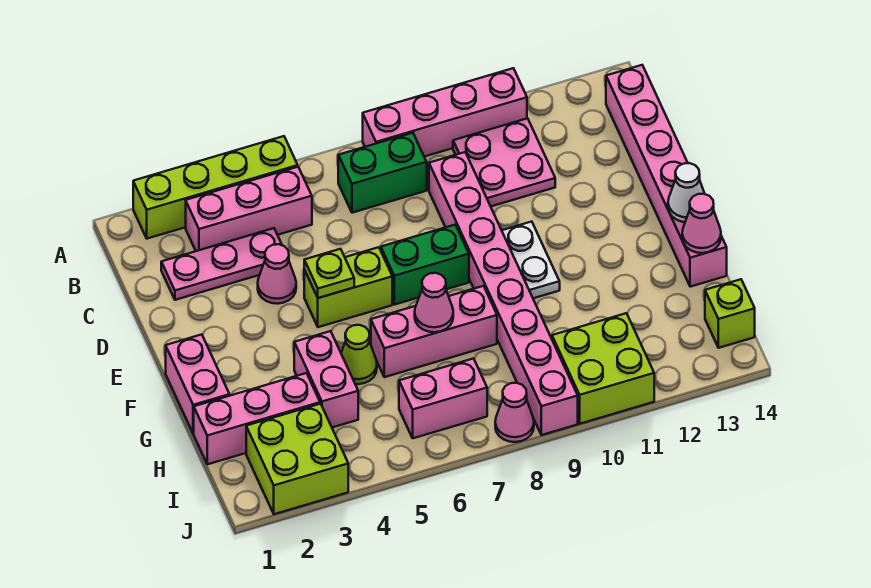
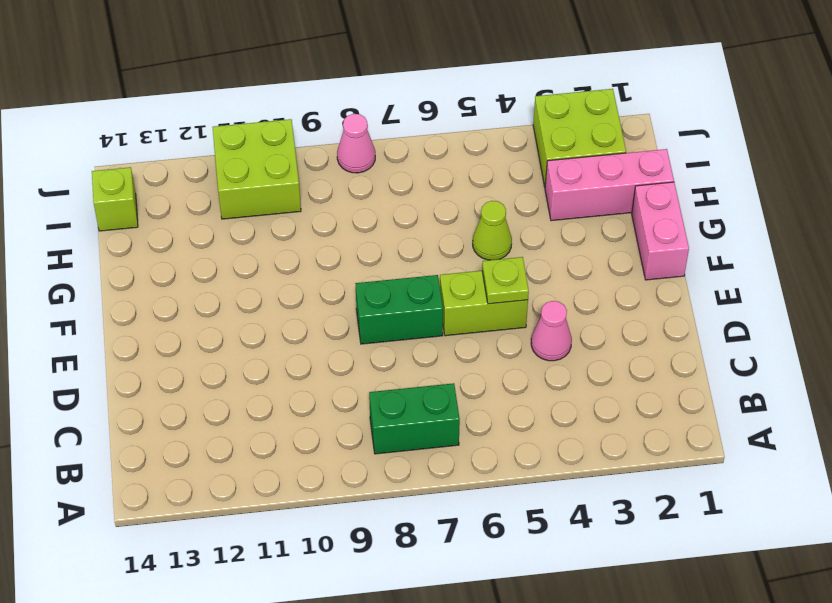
none -> lime 1x4 brick [133,136,298,239]
none -> pink 1x4 brick [363,68,527,157]
none -> pink 1x3 brick [186,167,312,251]

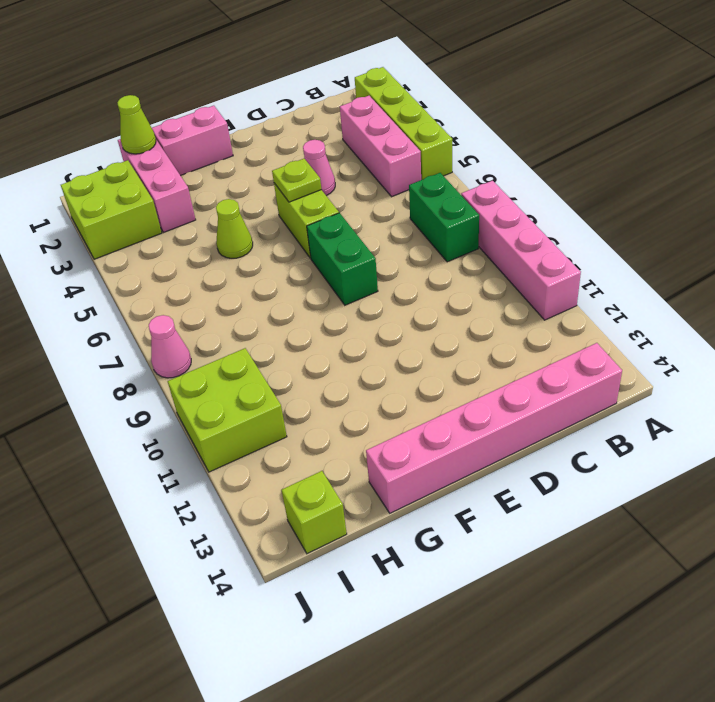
lime 1x1 cone [117,95,156,154] -> none
none -> pink 2x2 plate [453,118,555,206]
none -> pink 1x3 plate [161,228,282,300]
none -> pink 1x8 brick [429,152,578,435]

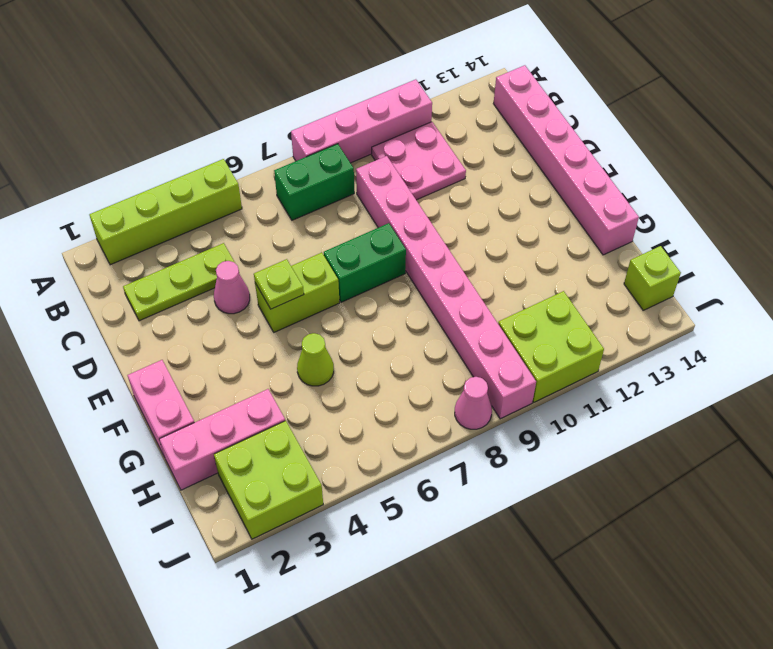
lime 1x3 plate [123,243,235,321] -> pink 1x3 plate [161,228,282,300]
none -> pink 1x3 brick [186,167,312,251]
none -> white 1x2 plate [502,222,560,298]
none -> pink 1x2 brick [294,331,358,427]

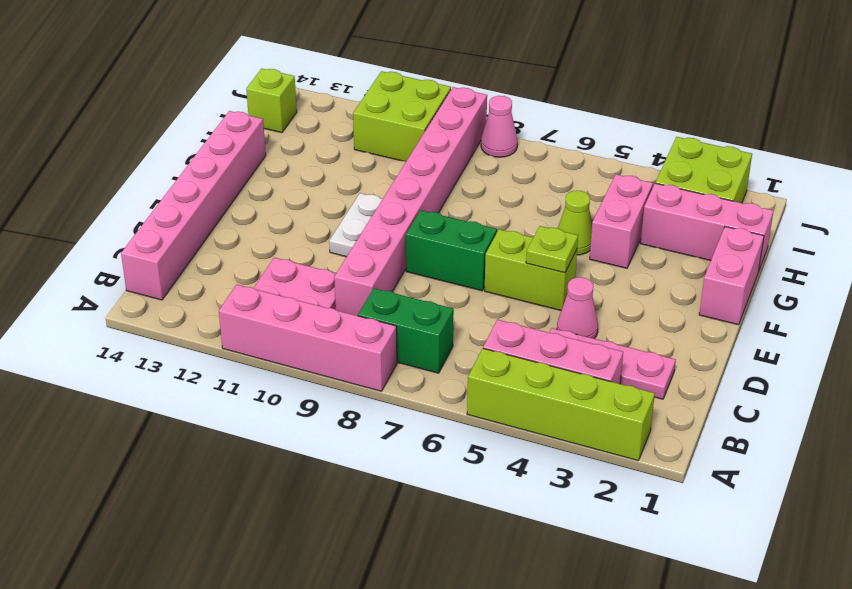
none -> pink 1x3 brick [371,286,497,377]
none -> pink 1x2 brick [399,359,487,438]
none -> white 1x1 cone [668,163,705,222]

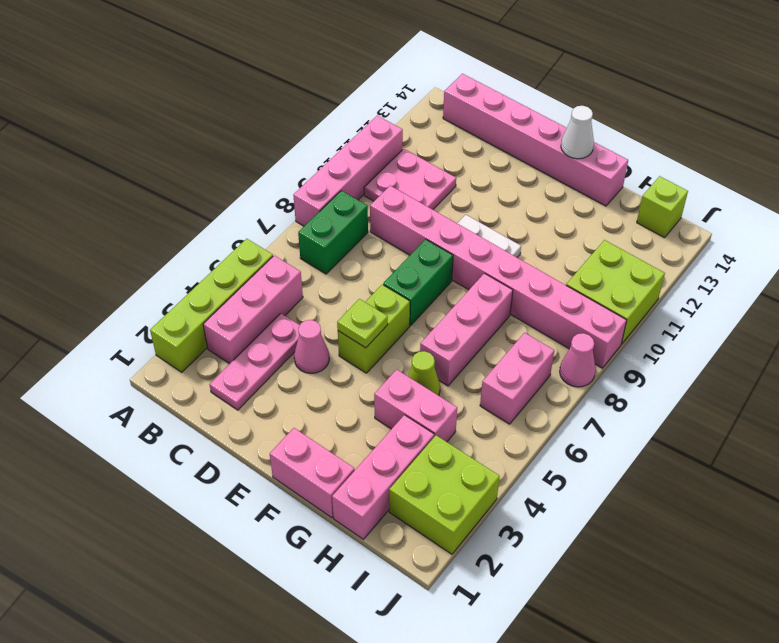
none -> pink 1x1 cone [415,273,453,332]
none -> pink 1x1 cone [682,194,721,253]

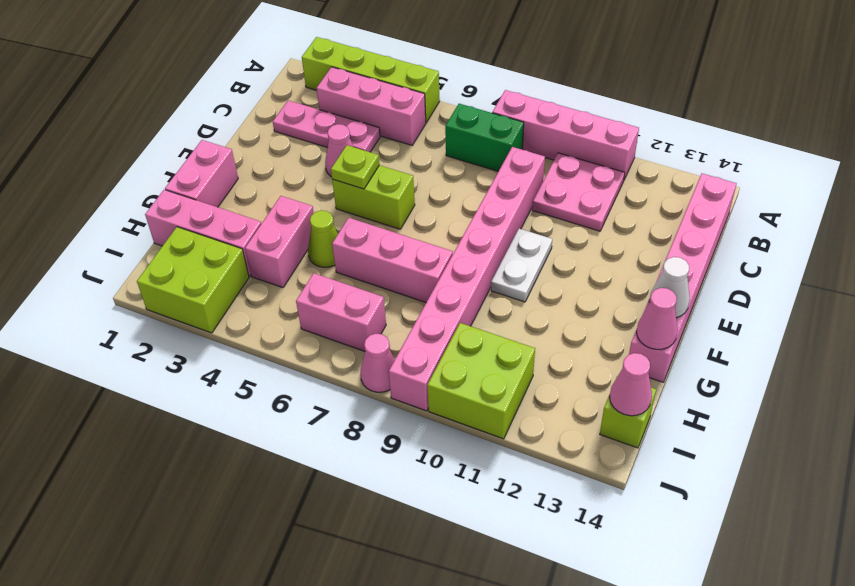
pink 1x1 cone [610,353,652,416] -> pink 1x1 cone moved to [415,273,453,332]
none -> green 1x2 brick [381,225,469,305]

